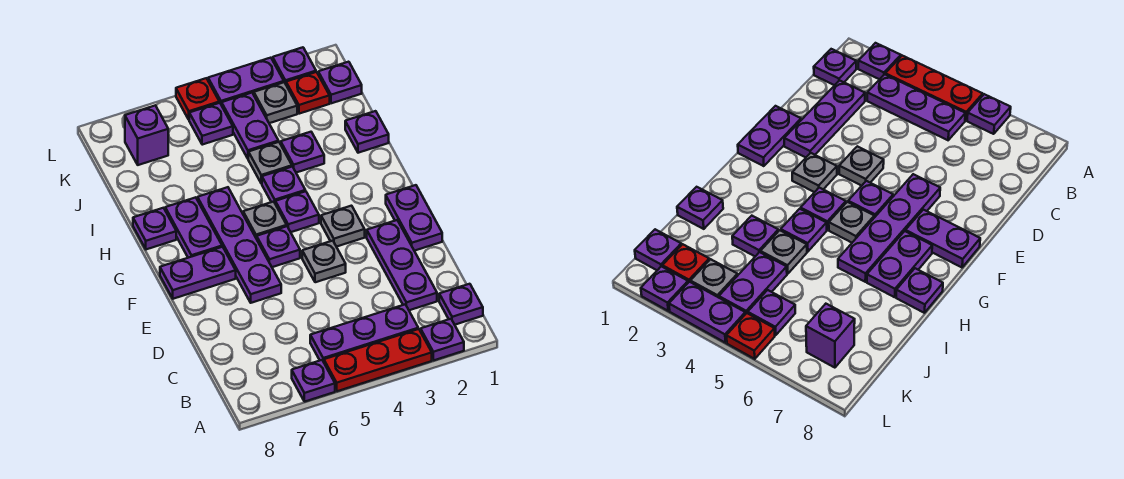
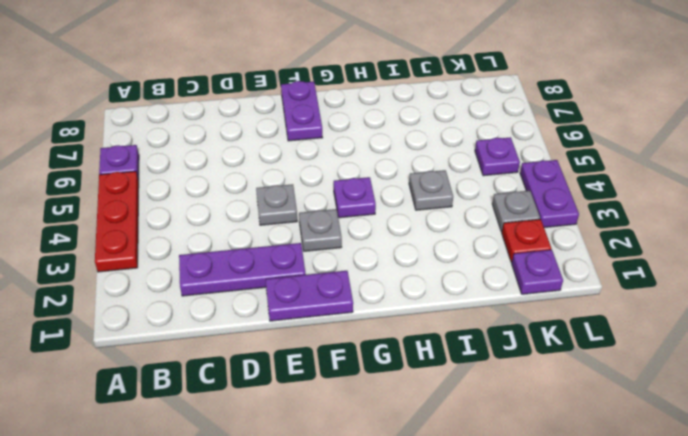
none -> purple 1x1 plate [421,319,464,360]
none -> purple 1x1 plate [439,284,483,325]
none -> purple 1x3 plate [310,304,418,362]

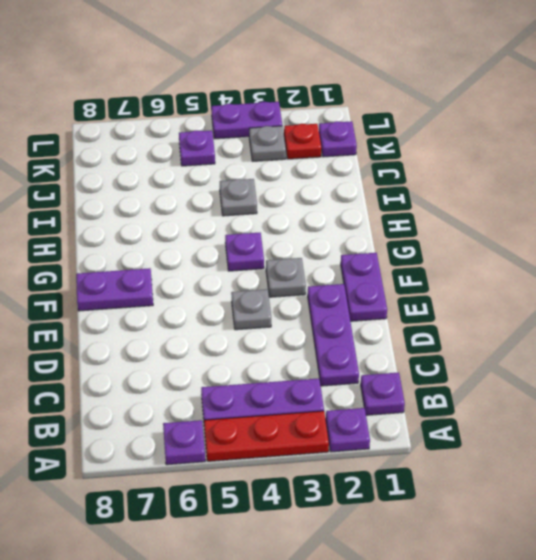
none -> purple 1x4 plate [197,187,281,303]
none -> purple 1x1 plate [257,226,300,267]
none -> grey 1x1 plate [243,202,287,239]

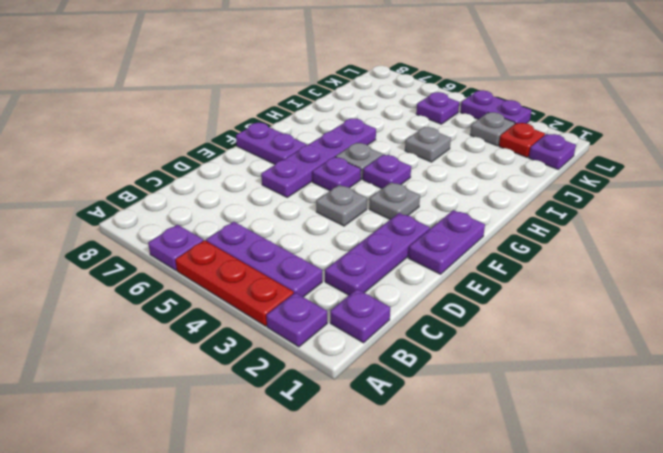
none -> purple 1x2 plate [165,197,222,258]
none -> purple 1x1 plate [262,167,305,202]
none -> purple 1x1 plate [133,208,176,249]

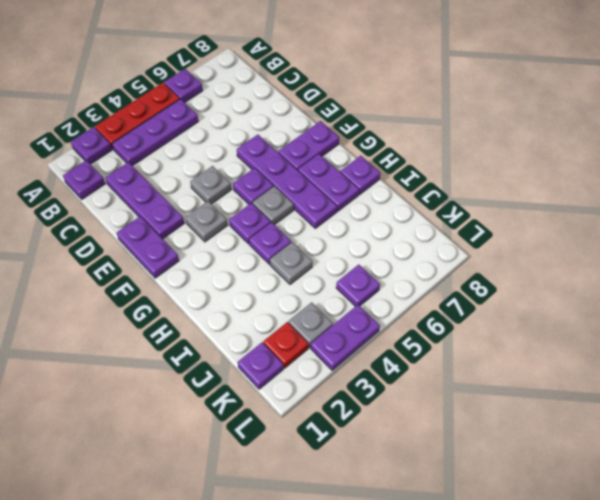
none -> purple 1x1 plate [345,111,389,153]
none -> purple 1x1 plate [281,132,324,173]
none -> purple 1x2 plate [222,93,279,158]

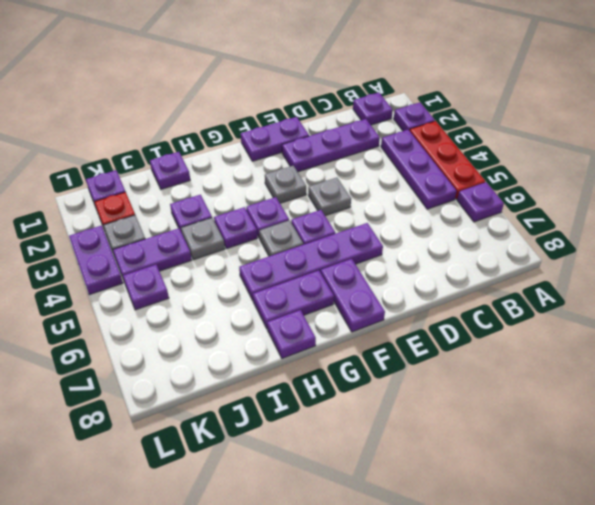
none -> purple 1x1 brick [125,105,168,165]
none -> purple 1x1 plate [273,47,316,84]
none -> red 1x1 plate [176,78,219,119]

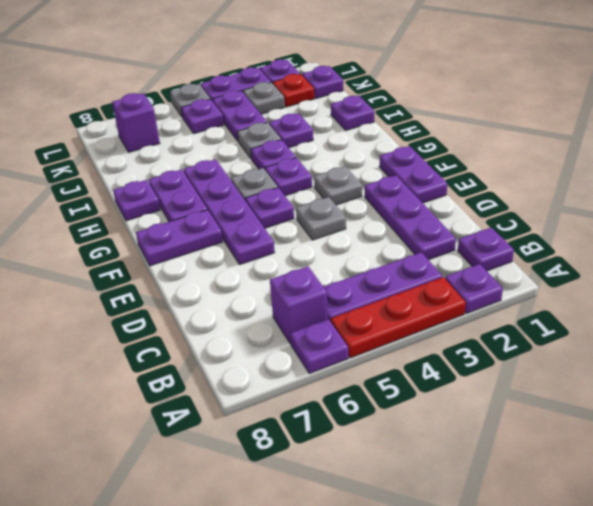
purple 1x1 brick [270,266,328,344] -> none
grey 1x1 plate [170,84,210,117] -> red 1x1 plate [176,78,219,119]

